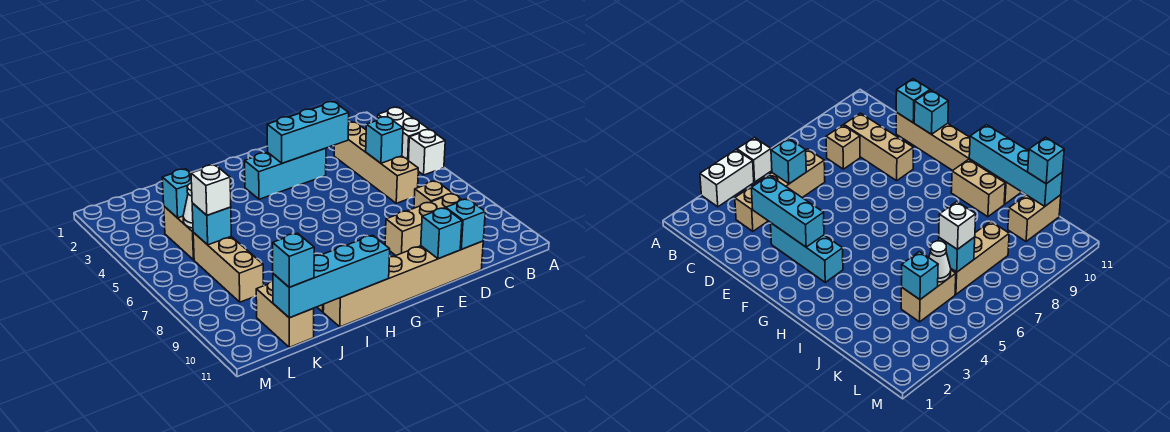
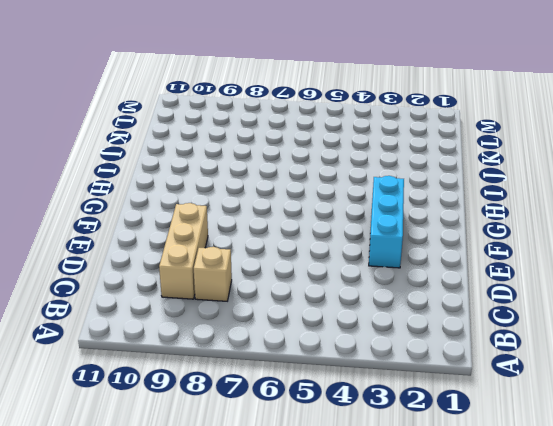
none -> white 1x2 brick [378,107,429,159]
none -> white 1x1 brick [408,130,445,175]
none -> tan 1x4 brick [334,122,418,203]

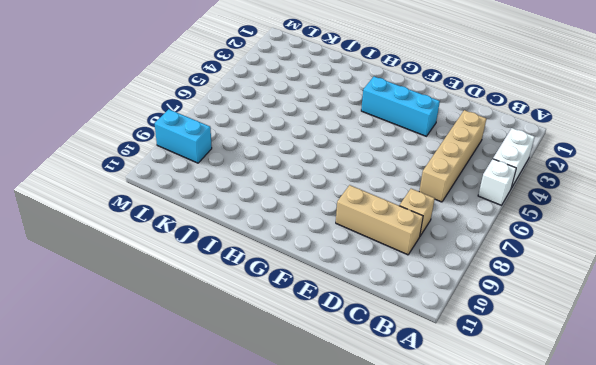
cyan 1x2 brick [155,109,212,163] -> none
none -> tan 1x6 brick [323,241,483,327]
none -> tan 1x2 brick [951,160,1005,217]
none -> tan 1x2 brick [164,206,194,260]

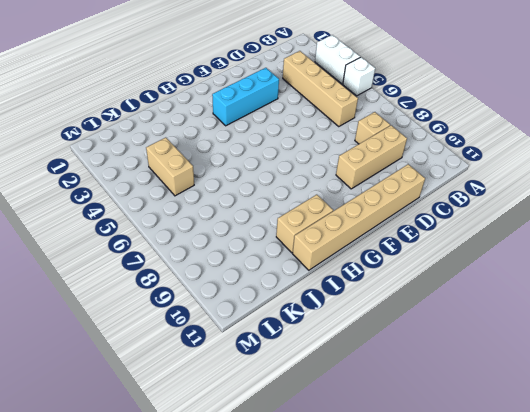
none -> tan 1x3 brick [193,233,264,302]
none -> tan 1x2 brick [256,281,314,347]
none -> cyan 1x1 brick [366,117,403,163]

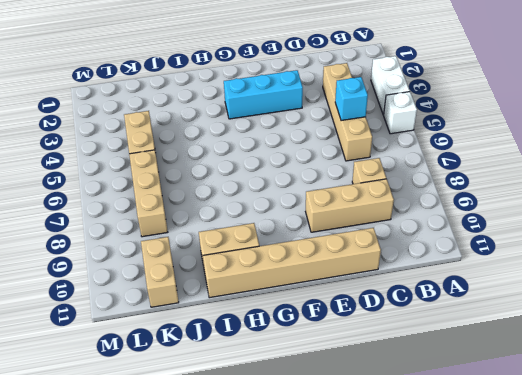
none -> cyan 1x3 brick [267,102,349,163]
none -> cyan 1x1 brick [446,199,485,249]
none -> cyan 1x1 brick [421,208,462,259]

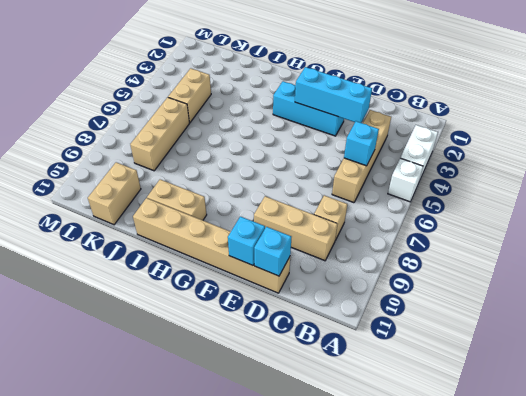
none -> cyan 1x4 brick [273,235,390,318]
none -> cyan 1x1 brick [162,169,191,218]
none -> white 1x1 cone [183,183,193,228]

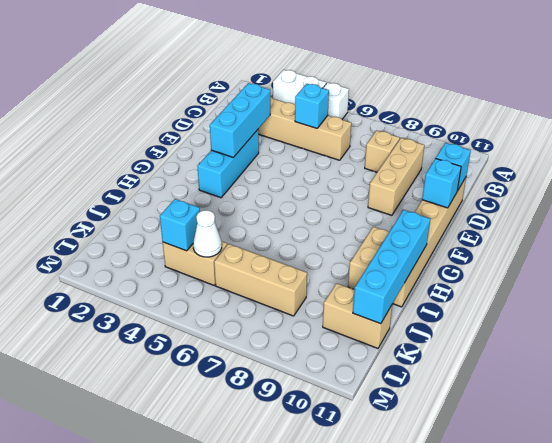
none -> cyan 1x1 brick [192,203,231,245]
none -> white 1x1 brick [191,165,231,215]
none -> cyan 1x1 brick [273,233,314,287]

